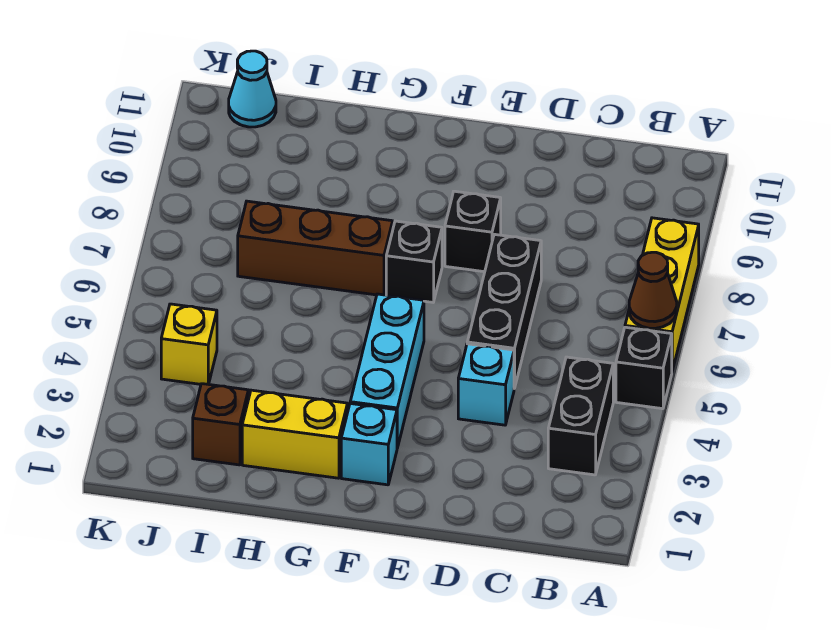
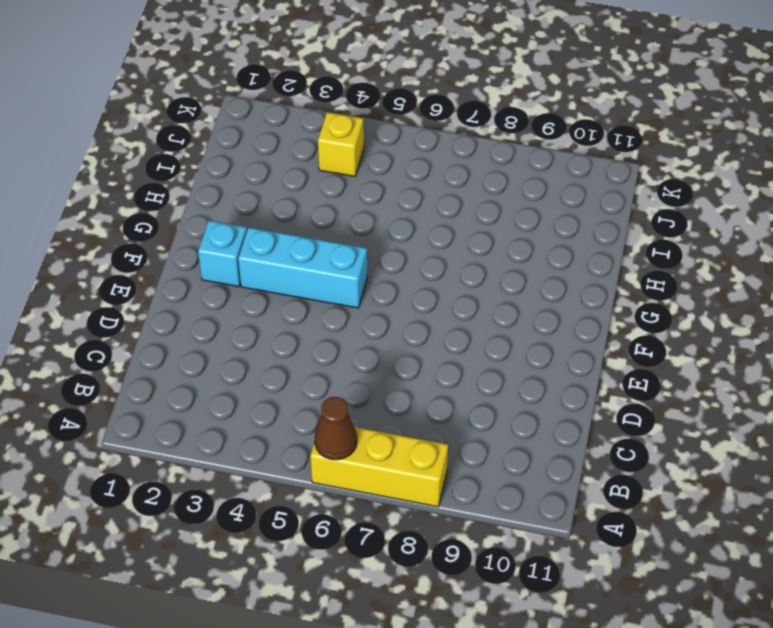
none -> black 1x1 brick [616,327,672,409]
none -> black 1x2 brick [548,357,613,475]
none -> cyan 1x1 brick [458,344,514,425]

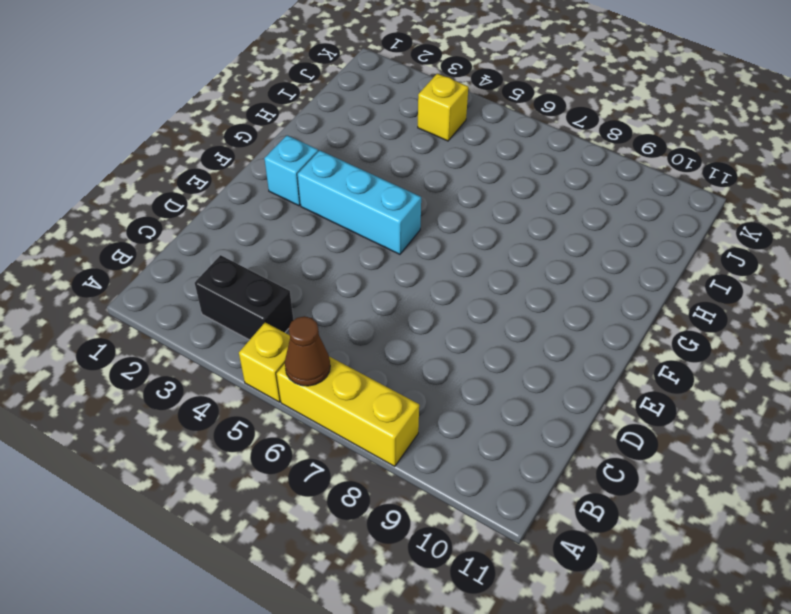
yellow 1x1 brick [239,323,290,402] -> black 1x1 brick [616,327,672,409]
none -> cyan 1x1 brick [458,344,514,425]
none -> black 1x3 brick [467,234,541,388]
none -> black 1x1 brick [445,191,501,272]

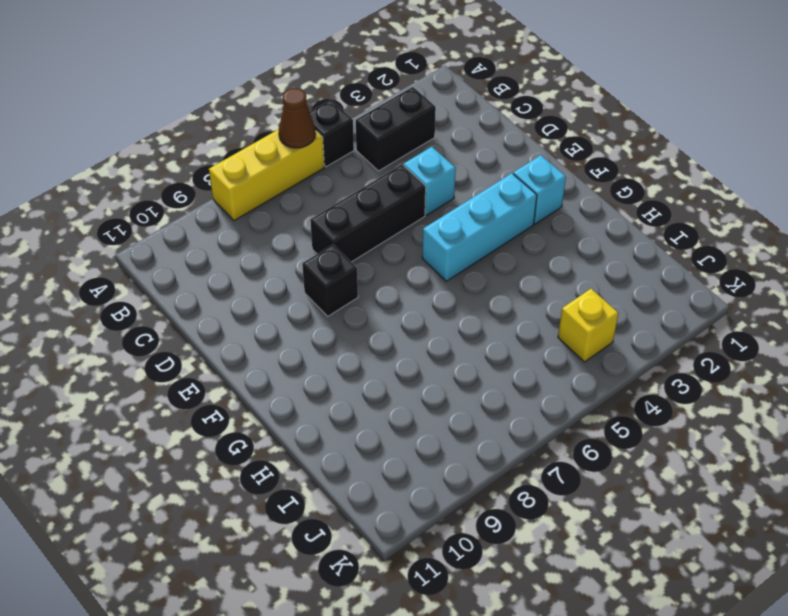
none -> black 1x1 brick [386,221,442,302]
none -> yellow 1x2 brick [242,390,348,478]
none -> brown 1x3 brick [238,201,393,295]

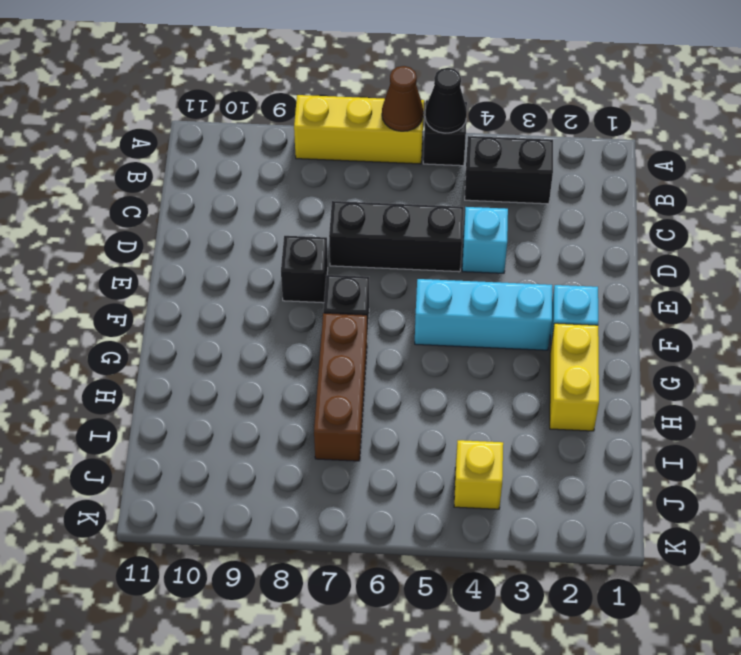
black 1x1 cone [425,68,467,133] -> none
none -> brown 1x1 brick [193,384,248,465]
none -> cyan 1x1 cone [229,51,276,127]

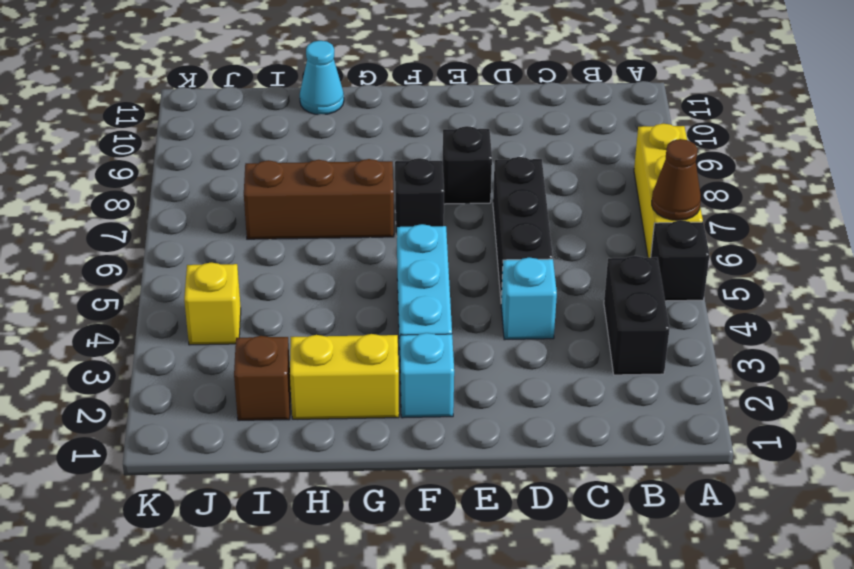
cyan 1x1 cone [300,41,344,115] -> cyan 1x1 cone moved to [229,51,276,127]

